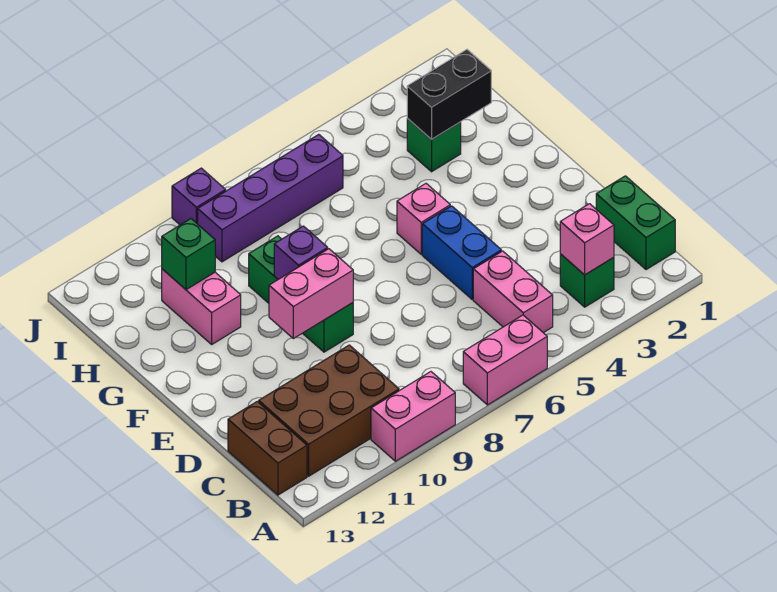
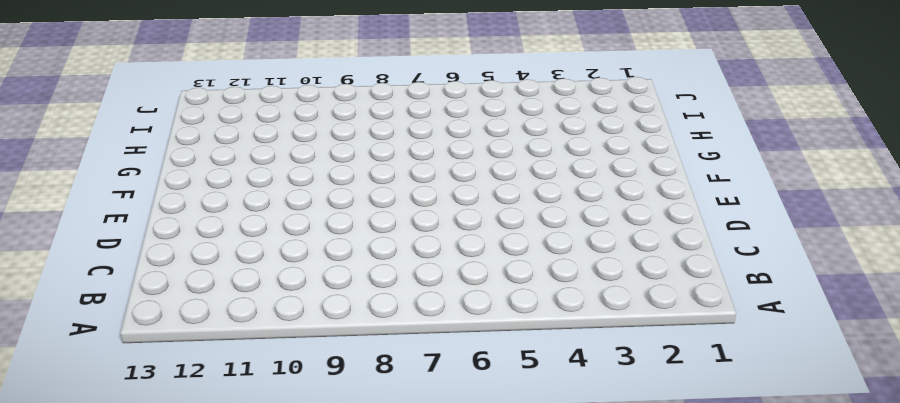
none -> pink 1x2 brick [463,315,547,405]
none -> pink 1x2 brick [371,372,455,461]
none -> green 1x2 brick [596,176,675,270]

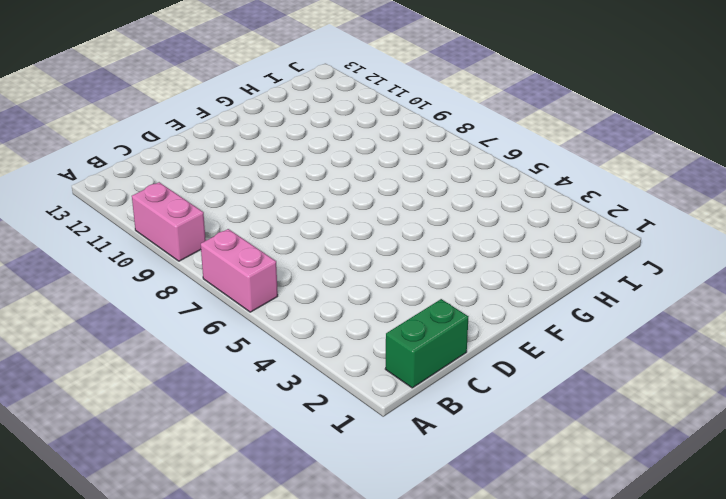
none -> green 1x1 brick [560,254,614,307]
none -> pink 1x2 brick [473,251,553,333]
none -> brown 2x3 brick [259,345,399,476]

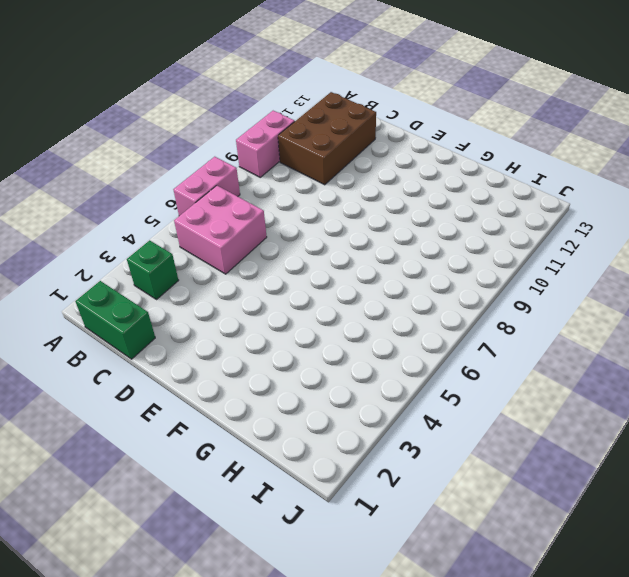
pink 2x2 brick [174,186,267,274] -> pink 1x2 brick [473,251,553,333]
none -> brown 1x2 brick [228,401,307,495]
none -> blue 1x2 brick [422,206,501,299]
none -> green 1x3 brick [249,236,353,352]

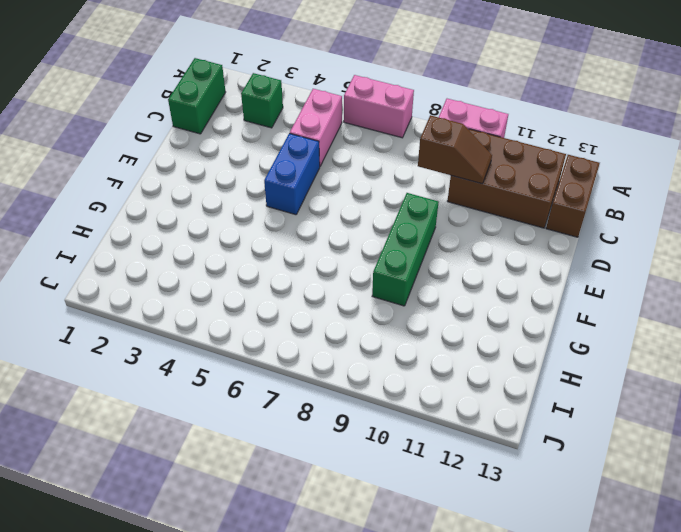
brown 1x2 slope [418,115,492,184] -> none
none -> pink 1x1 brick [397,184,450,254]
none -> pink 1x2 brick [162,269,241,344]
none -> green 1x1 brick [407,119,461,172]

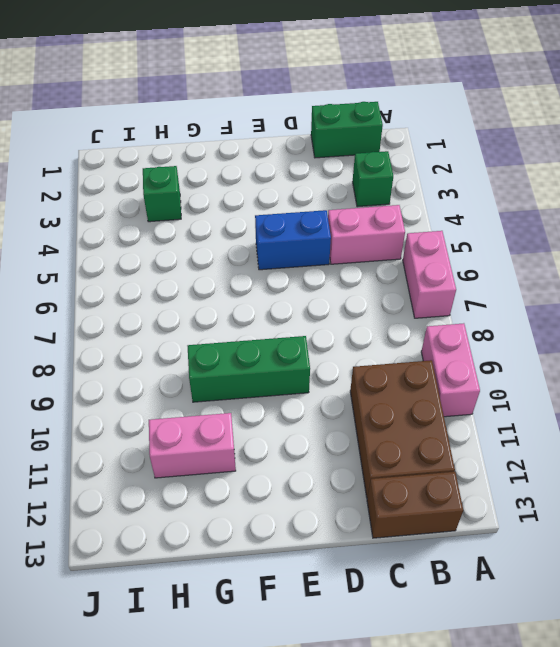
none -> pink 1x1 brick [397,184,450,254]
none -> purple 1x4 brick [198,134,343,262]
none -> purple 1x1 brick [172,168,226,225]

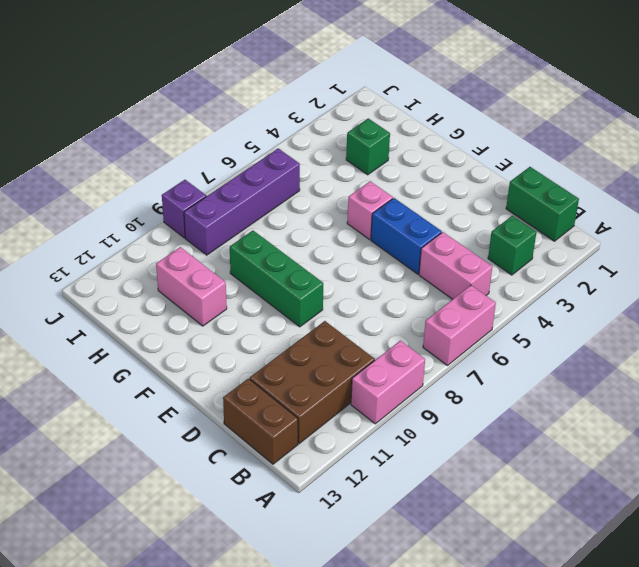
none -> pink 1x1 brick [560,204,614,275]
none -> pink 1x2 brick [269,249,353,339]
none -> purple 1x1 brick [274,226,328,279]

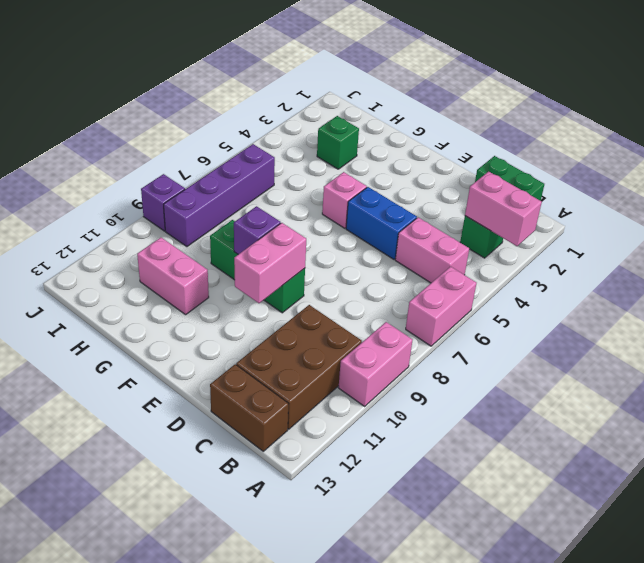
pink 1x2 brick [465,172,542,246] -> pink 1x1 brick [560,204,614,275]
none -> black 1x2 brick [407,50,491,140]
none -> green 1x1 brick [162,219,215,290]

